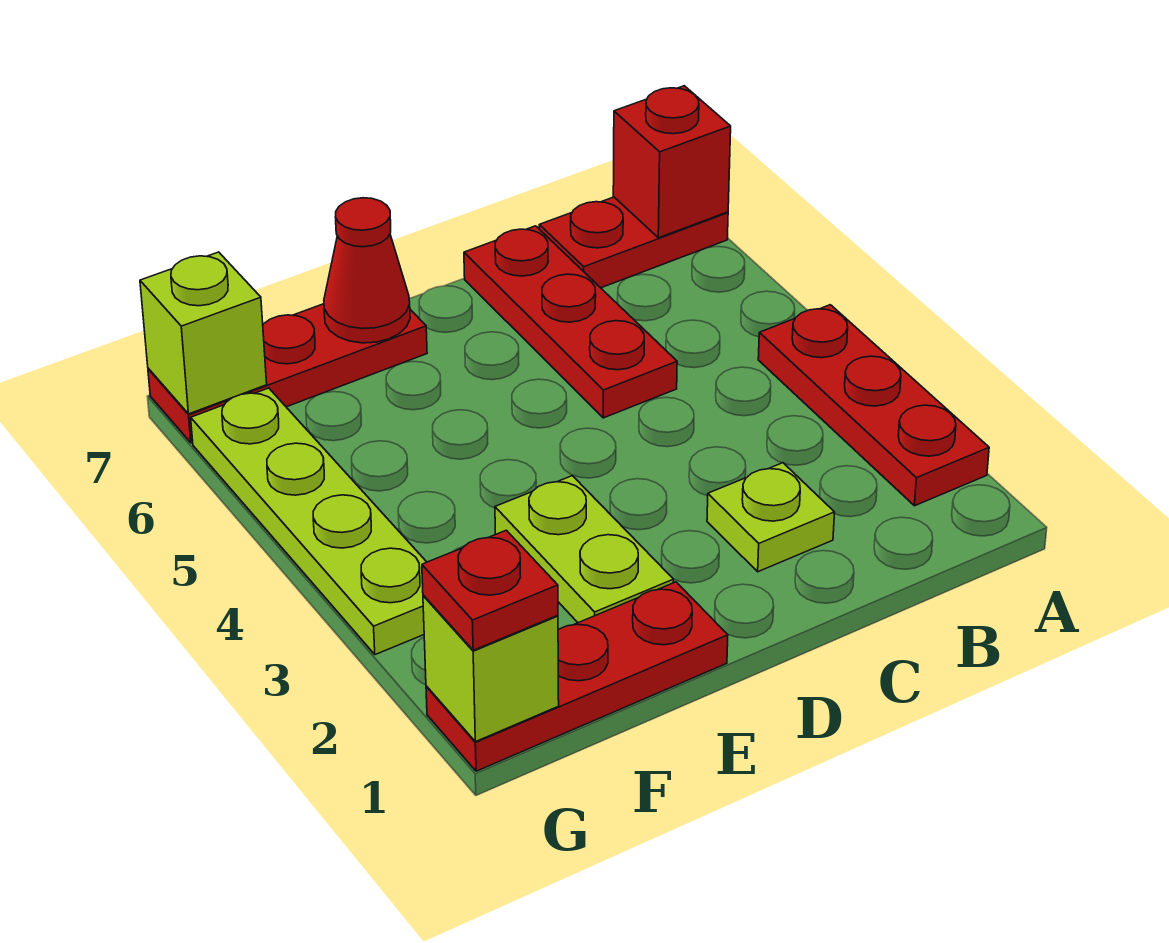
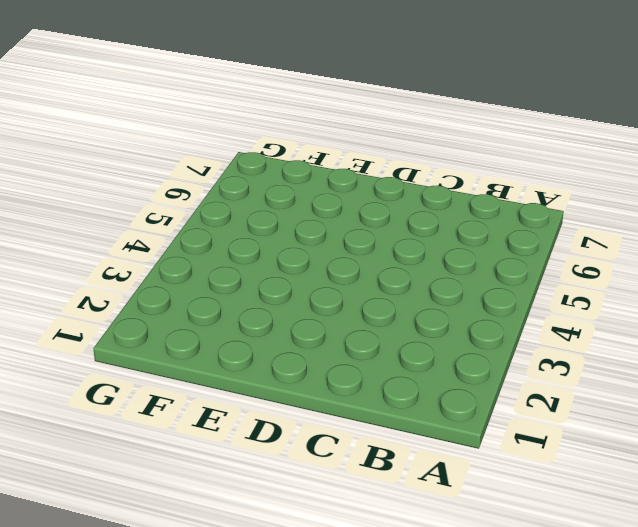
none -> red 1x3 plate [758,305,989,506]
none -> red 1x2 plate [539,197,728,288]
none -> lime 1x1 plate [707,463,835,572]

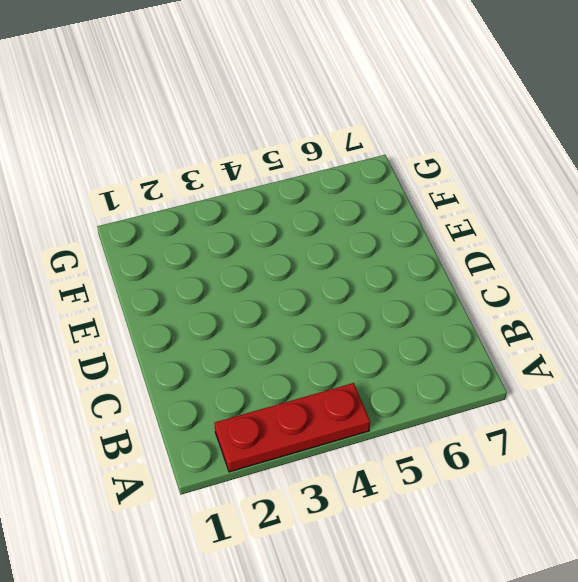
none -> red 1x2 plate [539,197,728,288]
none -> lime 1x1 plate [707,463,835,572]
none -> red 1x3 plate [464,226,677,418]

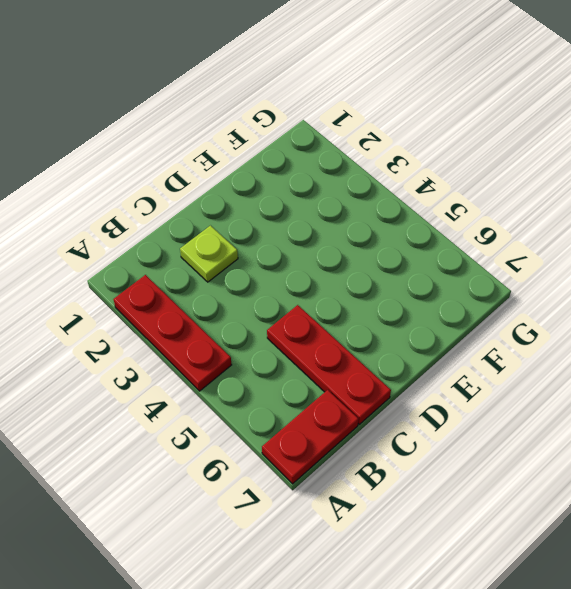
none -> red 1x3 plate [426,582,728,771]
none -> lime 1x2 plate [495,476,674,623]
none -> red 1x3 plate [148,304,427,443]

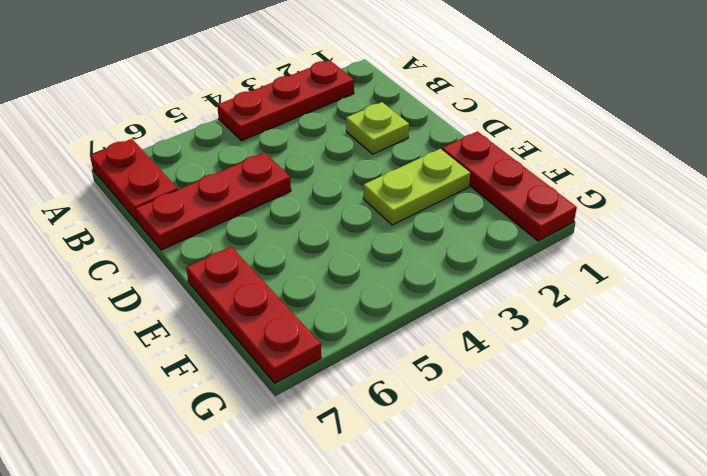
none -> lime 1x4 plate [191,388,426,655]
none -> red 1x1 brick [613,86,731,238]
none -> red 1x1 cone [324,198,410,343]

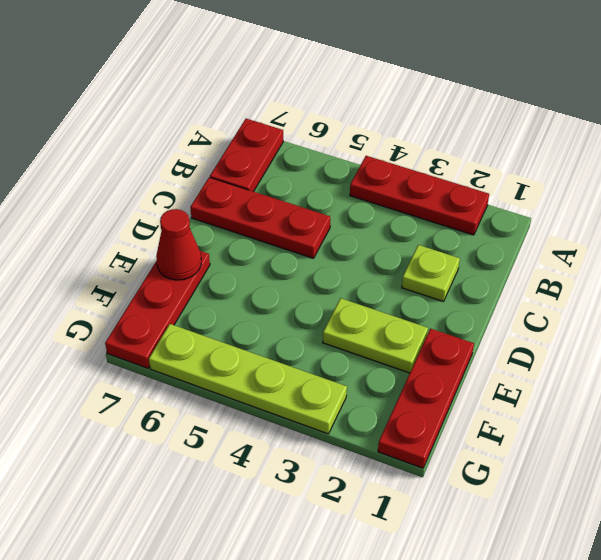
none -> red 1x1 brick [613,86,731,238]
none -> lime 1x1 brick [423,595,559,742]
none -> lime 1x1 brick [140,252,267,414]

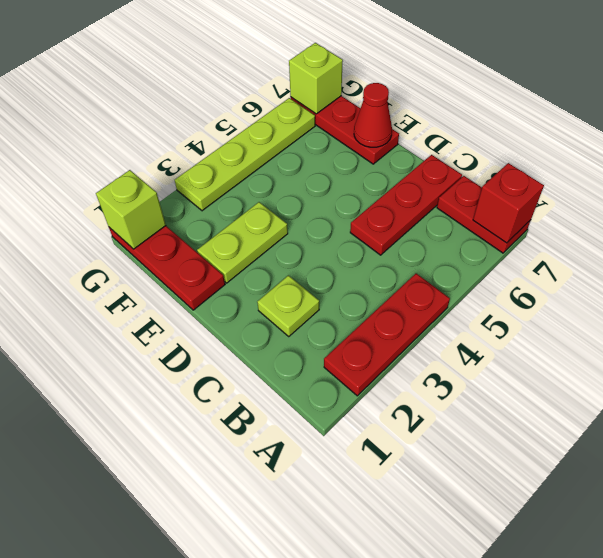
none -> red 1x1 plate [422,530,558,650]

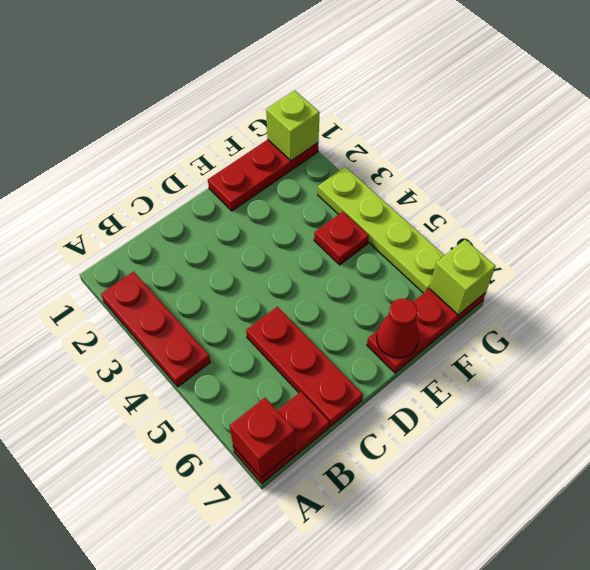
red 1x1 plate [314,212,369,265] -> red 1x1 plate moved to [422,530,558,650]
none -> lime 1x1 plate [707,463,835,572]
none -> lime 1x2 plate [495,476,674,623]

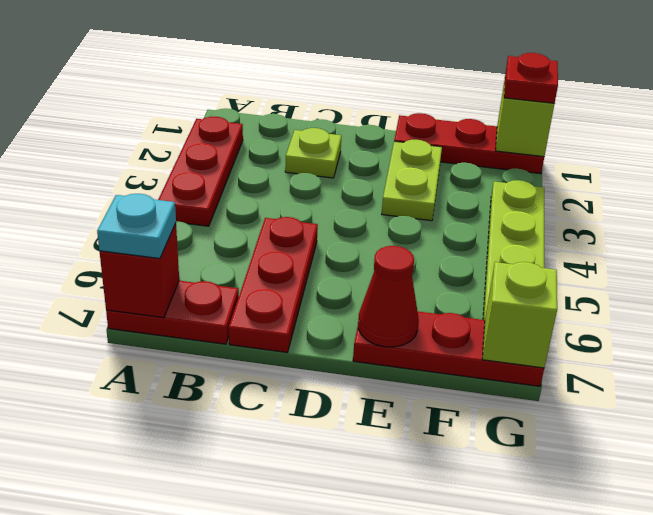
cyan 1x1 plate [97,194,176,259] -> none

